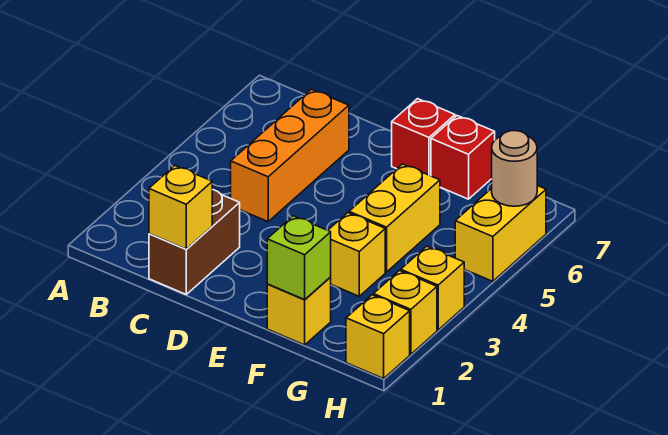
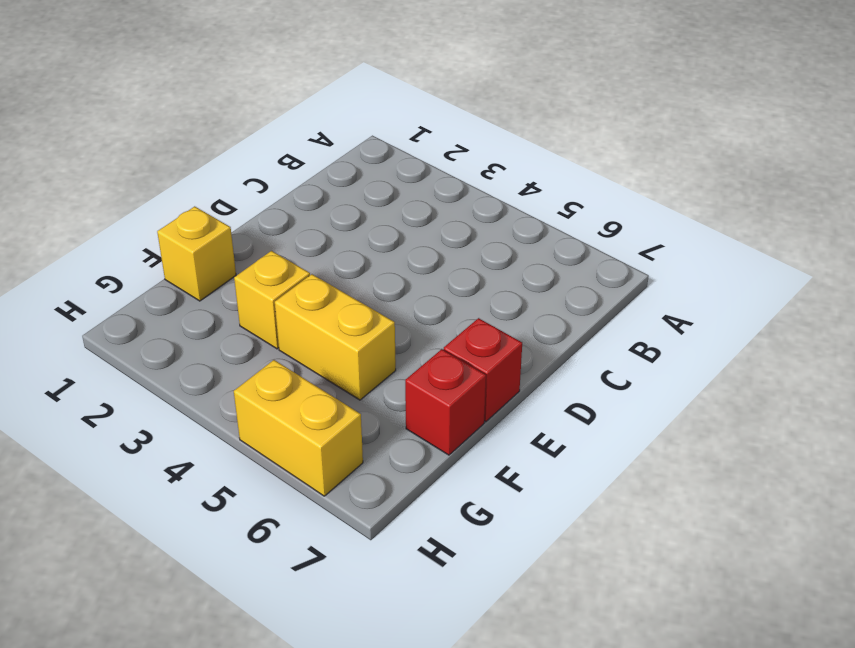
none -> brown 1x2 brick [149,190,240,294]
none -> orange 1x3 brick [231,89,349,222]
none -> yellow 1x1 brick [346,295,410,379]

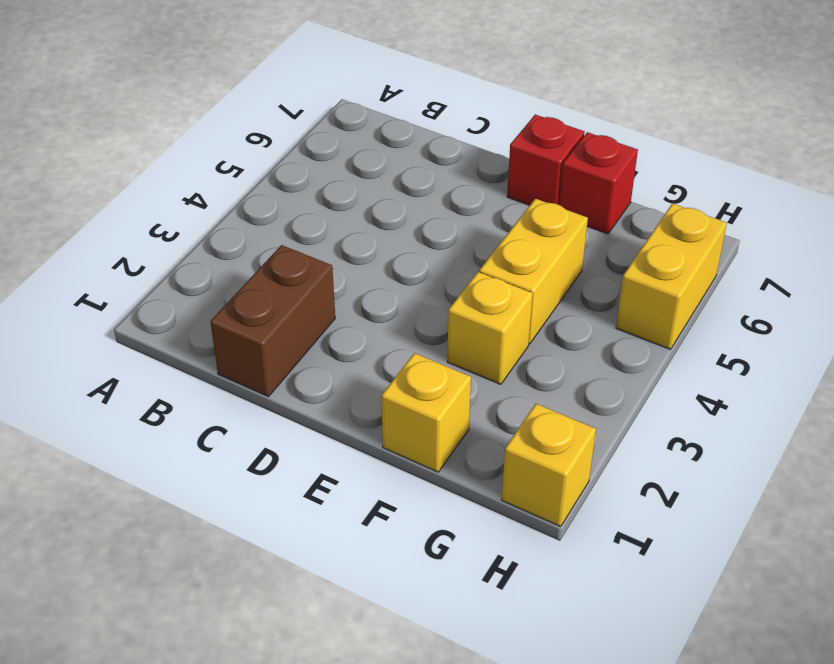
none -> orange 1x3 brick [231,89,349,222]
none -> yellow 1x1 brick [373,271,437,354]
none -> yellow 1x1 brick [401,246,464,330]

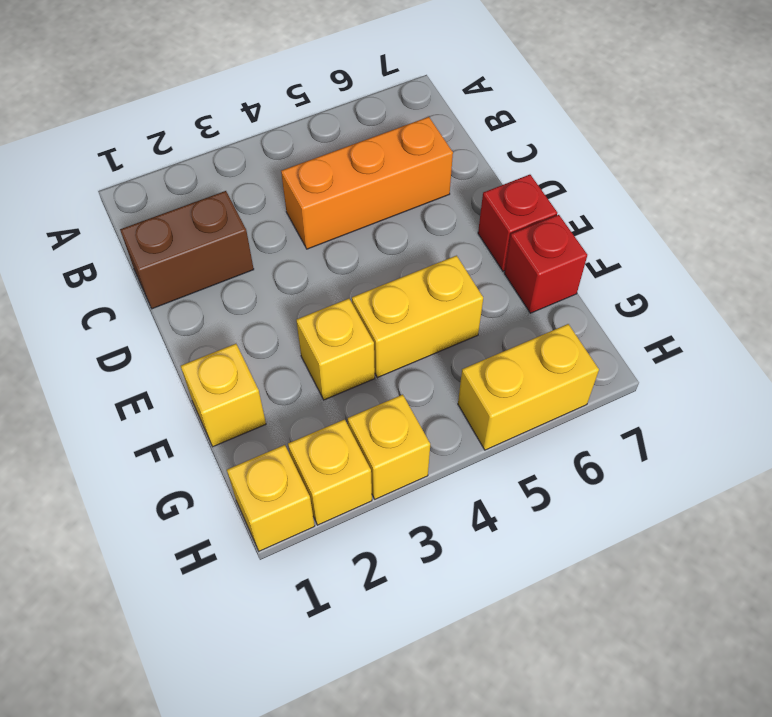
none -> yellow 1x1 brick [149,166,212,249]
none -> lime 1x1 brick [267,216,331,300]
none -> tan 1x1 round brick [492,131,537,206]

